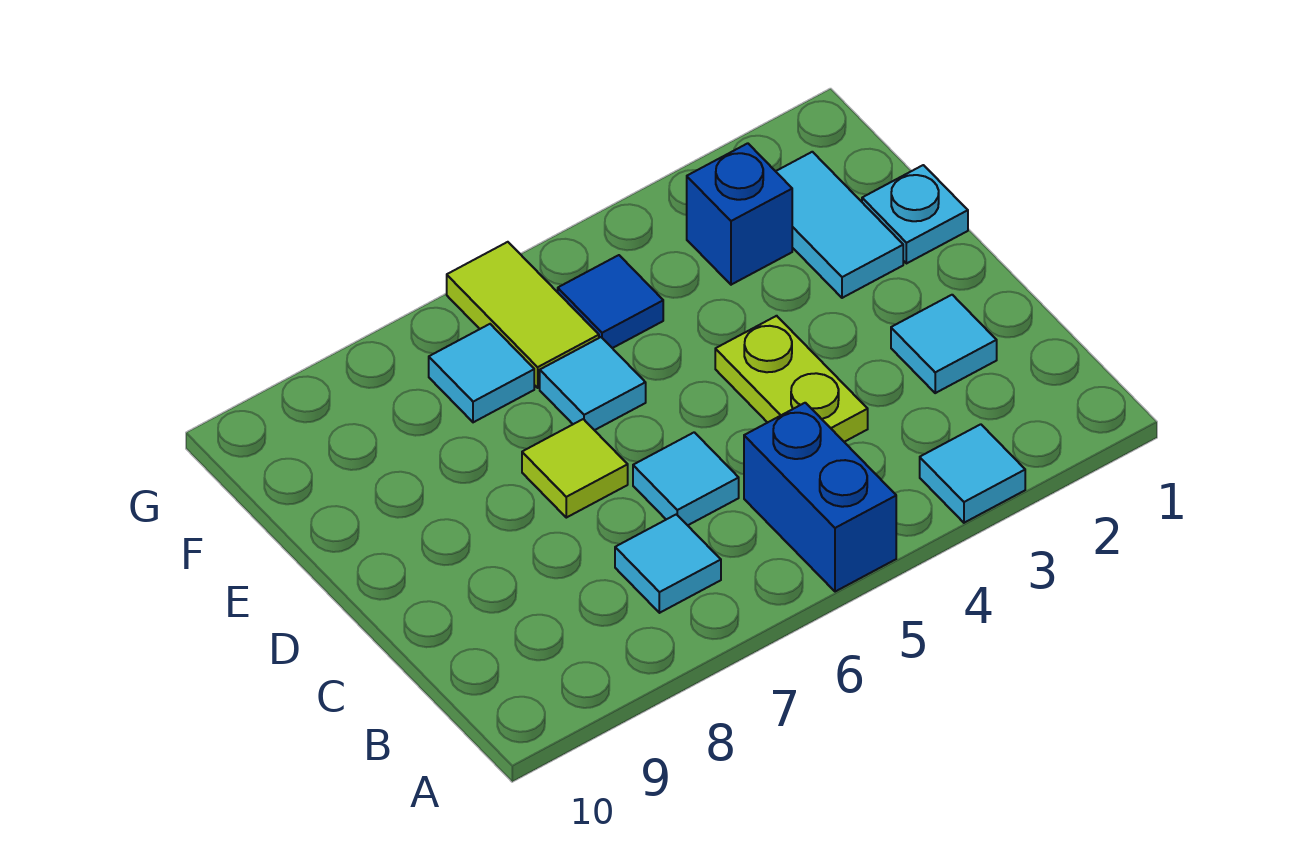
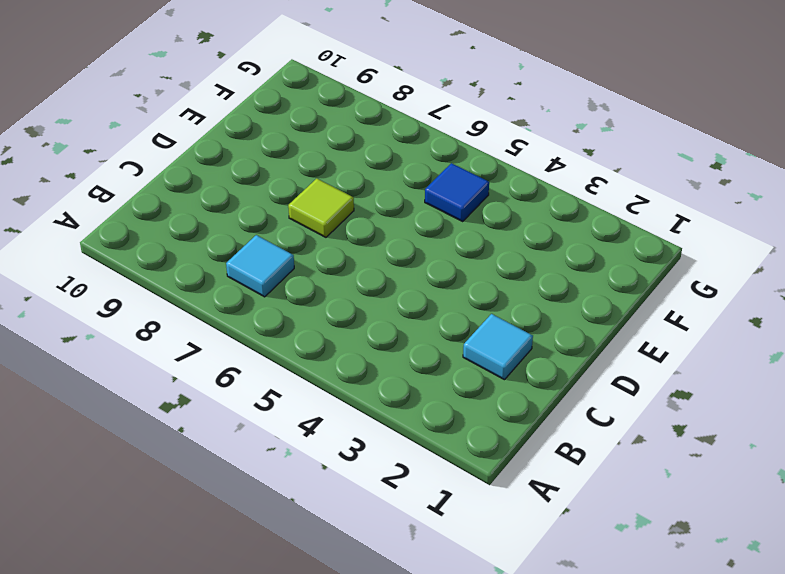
none -> cyan 1x1 tile [920,424,1025,523]
none -> blue 1x2 brick [744,403,896,592]
none -> lime 1x2 plate [715,316,868,442]

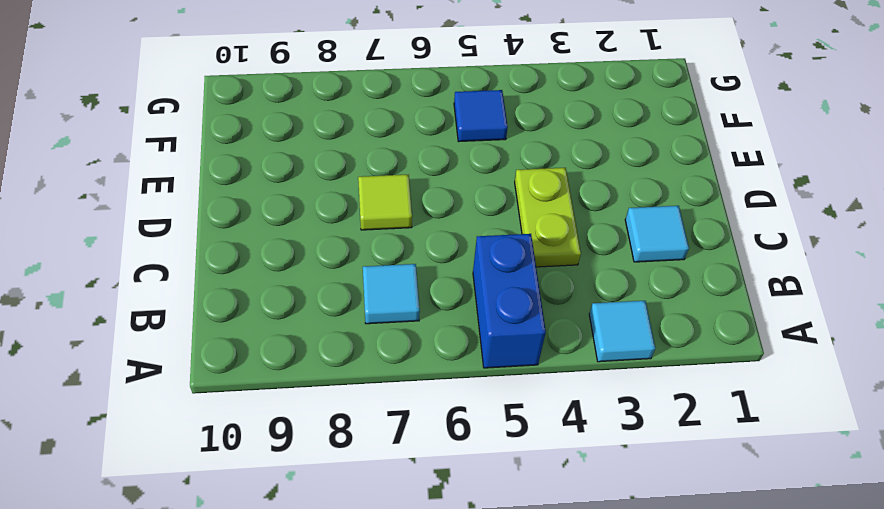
none -> cyan 1x1 tile [633,432,739,525]
none -> cyan 1x1 plate [862,165,968,264]
none -> cyan 1x2 tile [776,152,903,298]

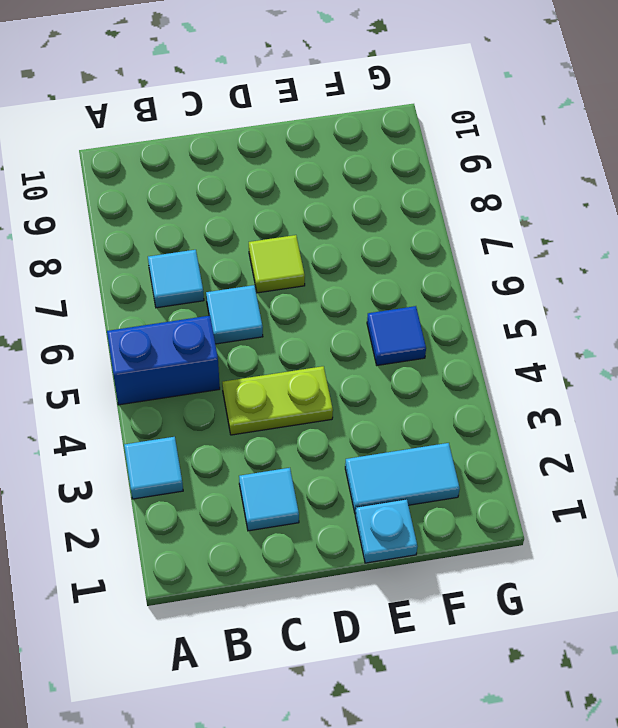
none -> cyan 1x1 tile [540,337,646,430]
none -> blue 1x1 brick [687,143,792,285]
none -> lime 1x2 tile [447,242,599,388]

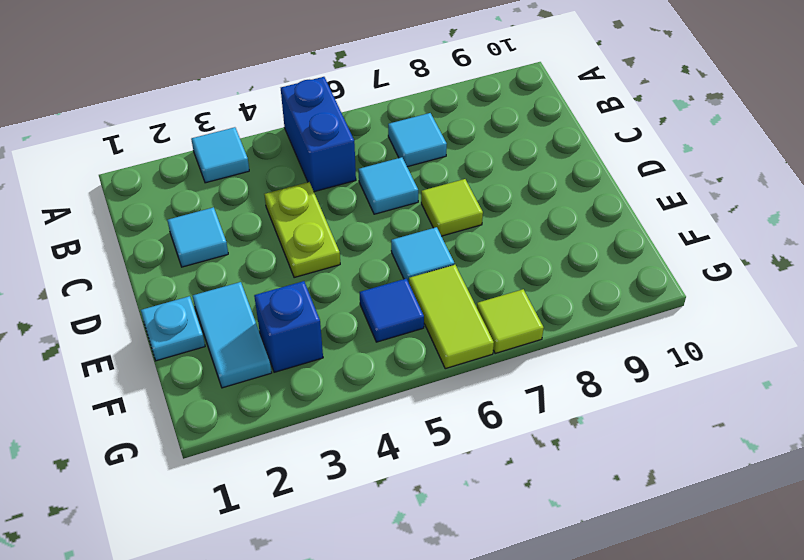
lime 1x1 tile [477,289,544,354] -> none
none -> cyan 1x1 tile [429,324,534,422]

